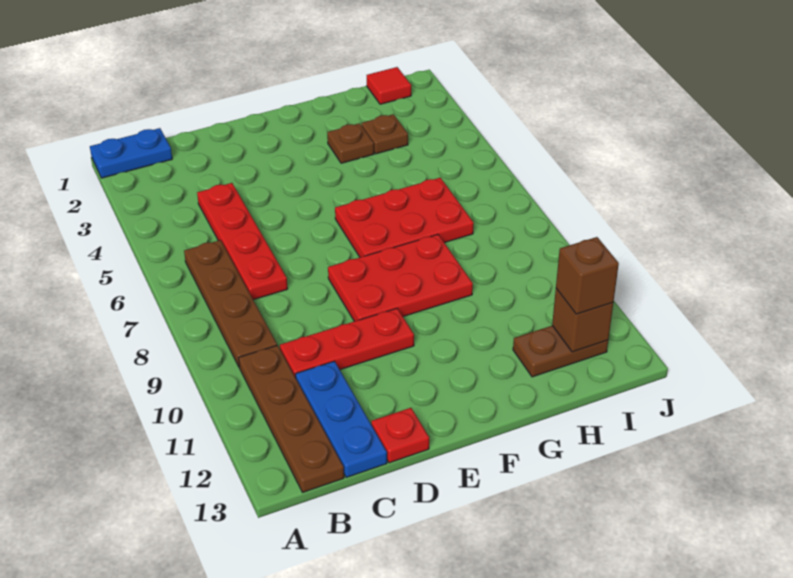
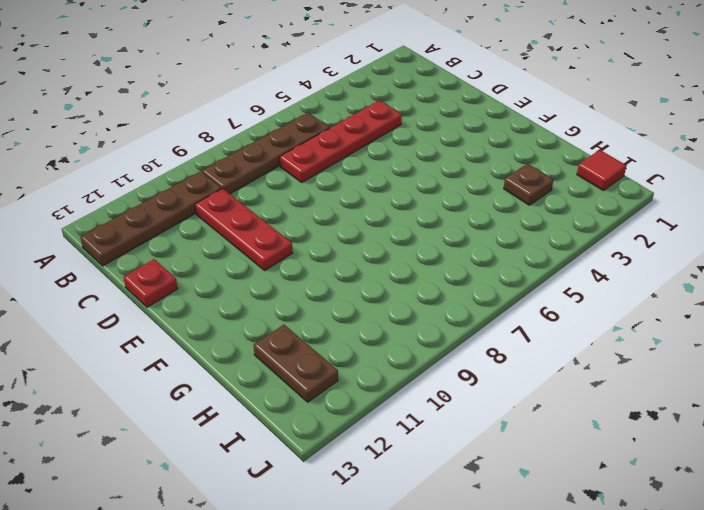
none -> blue 1x2 plate [90,128,172,178]
none -> blue 1x3 plate [296,361,387,478]
none -> red 2x3 plate [328,234,473,321]

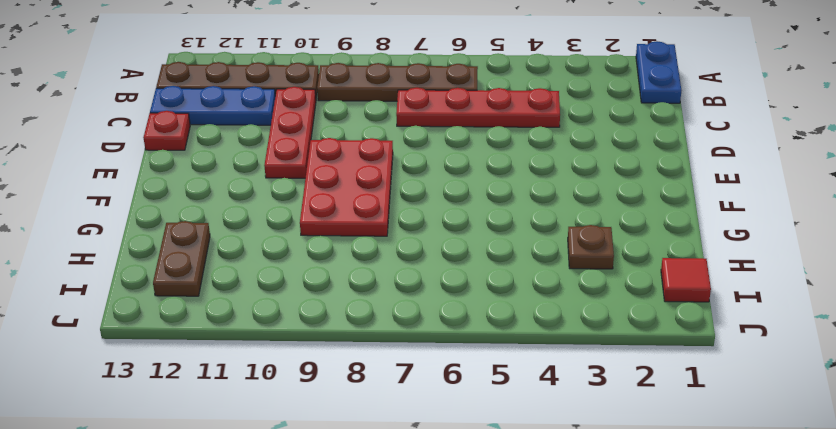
none -> red 2x3 plate [335,178,474,257]
none -> brown 1x1 plate [327,123,374,163]
none -> brown 1x1 brick [552,289,613,352]

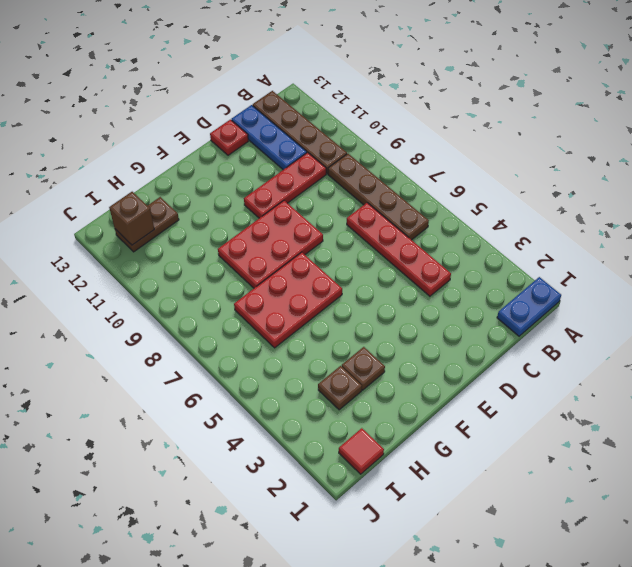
none -> brown 1x1 brick [556,237,619,314]

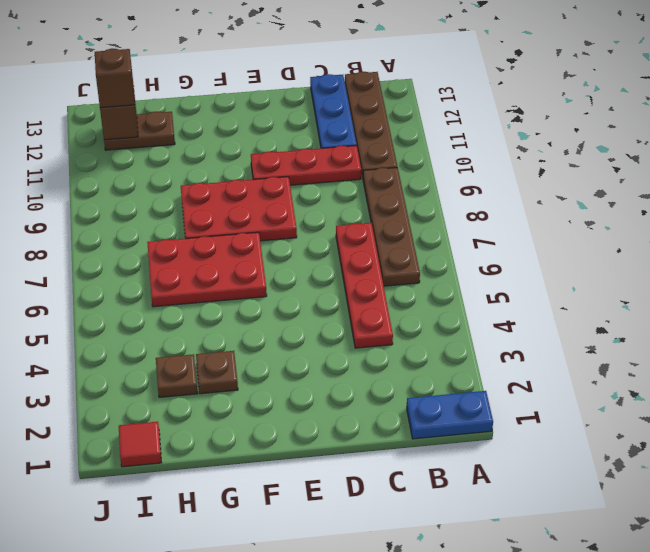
none -> red 1x1 plate [371,408,429,463]

